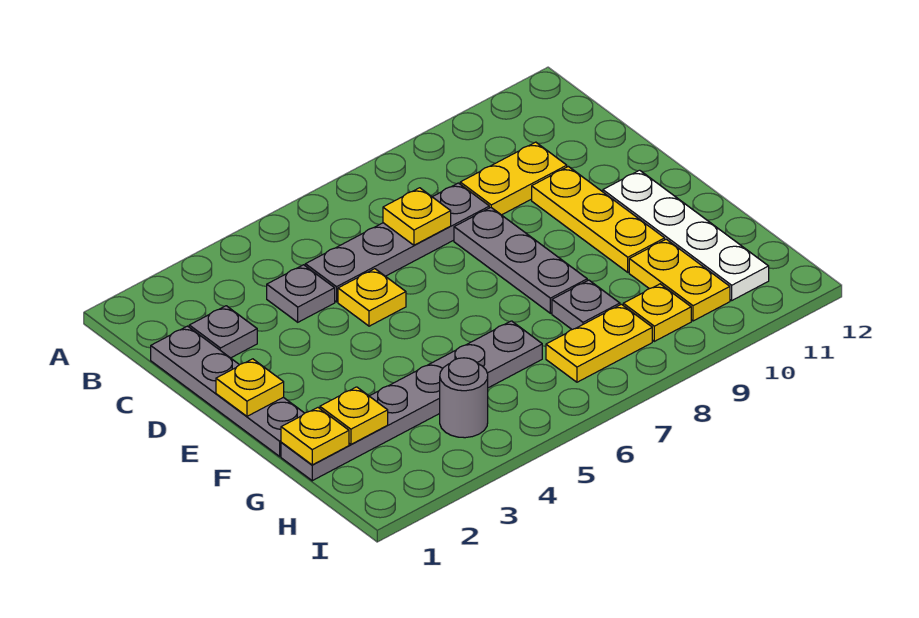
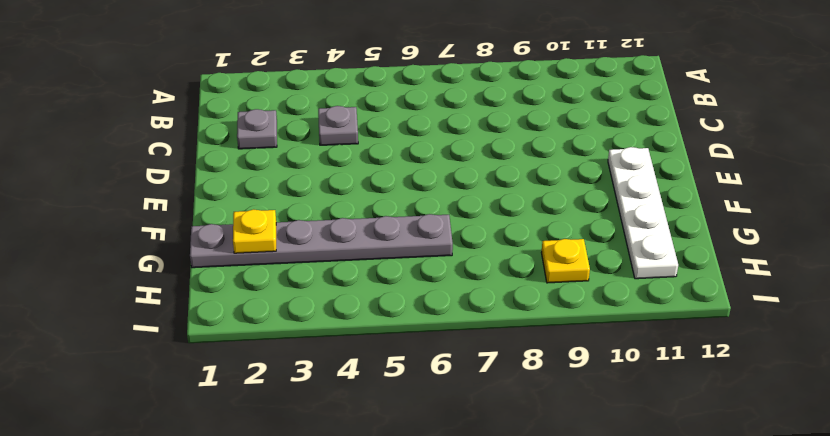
none -> grey 1x4 plate [151,326,304,456]
none -> grey 1x4 plate [305,183,489,302]
none -> yellow 1x2 plate [460,142,567,215]

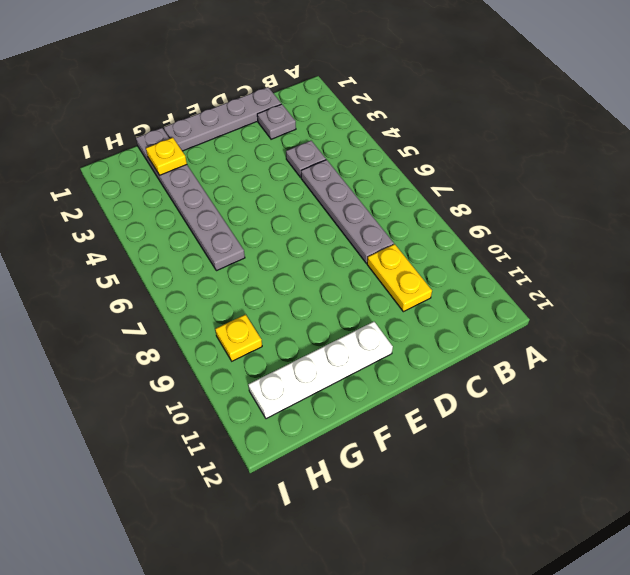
none -> yellow 1x1 plate [338,269,406,326]
none -> grey 1x3 plate [454,208,587,313]
none -> yellow 1x3 plate [532,166,665,272]

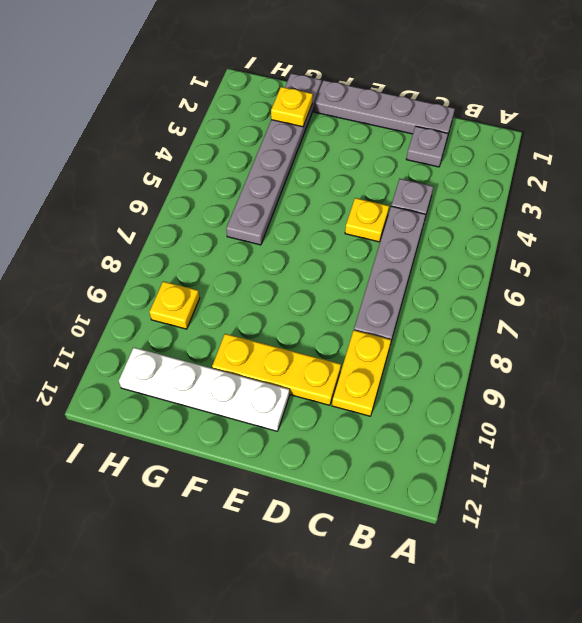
none -> grey 1x3 plate [454,208,587,313]
none -> grey 1x1 plate [552,280,620,329]
none -> yellow 1x2 plate [629,239,730,321]

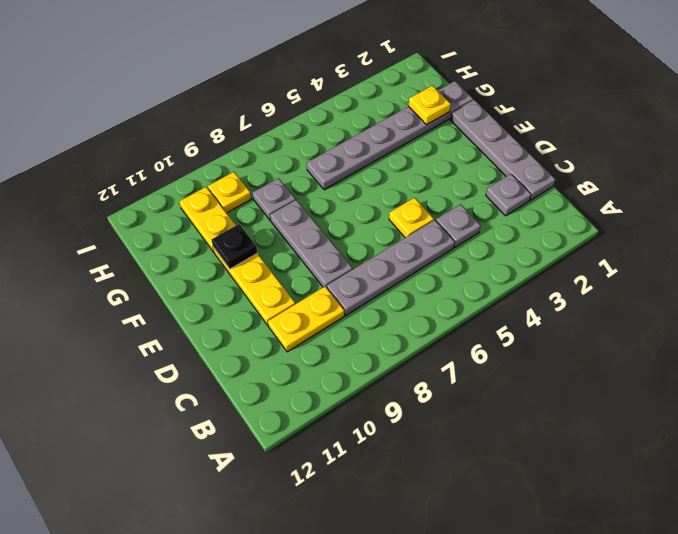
black 1x1 plate [211,224,257,269] -> none
none -> white 1x4 plate [603,170,769,300]
none -> grey 1x1 round brick [440,358,488,438]
none -> yellow 1x2 plate [546,304,652,382]

